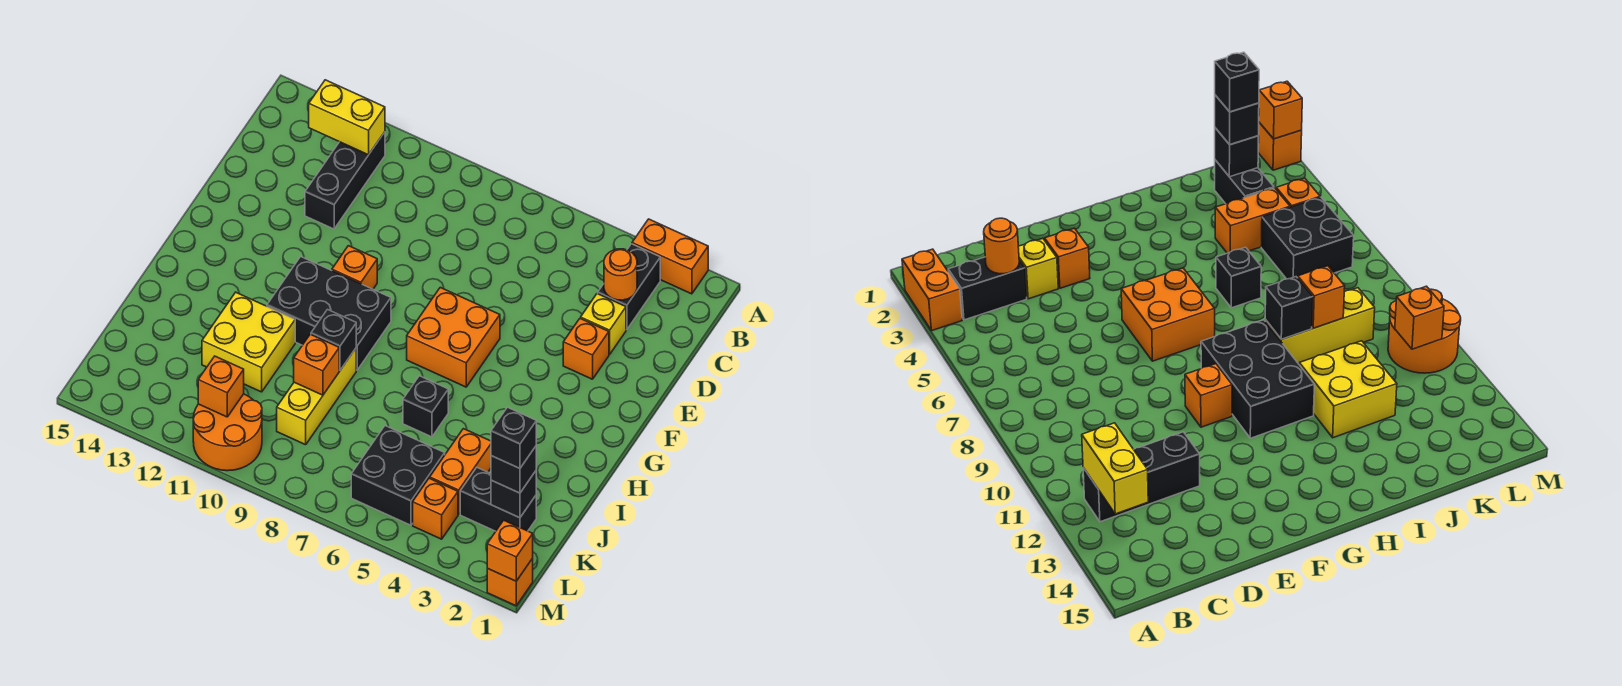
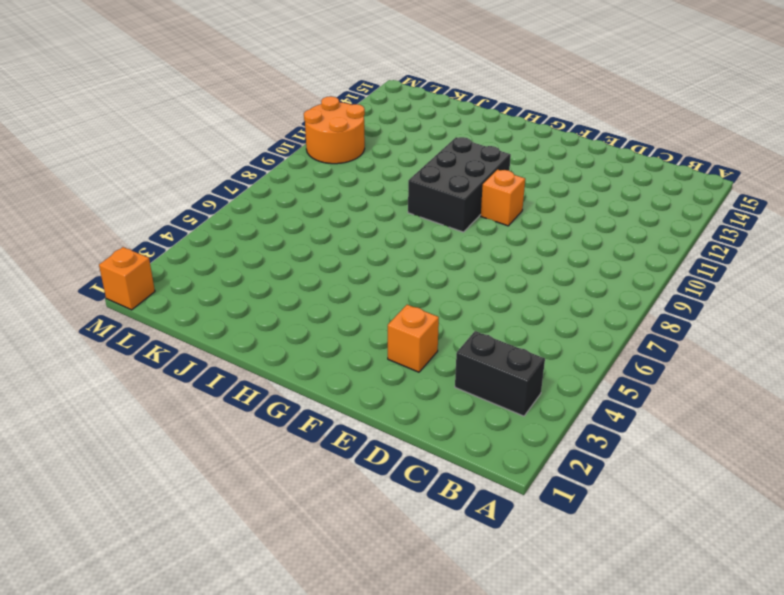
none -> orange 1x2 brick [632,219,708,294]
none -> black 1x3 brick [305,132,385,229]
none -> yellow 1x1 brick [581,293,626,354]

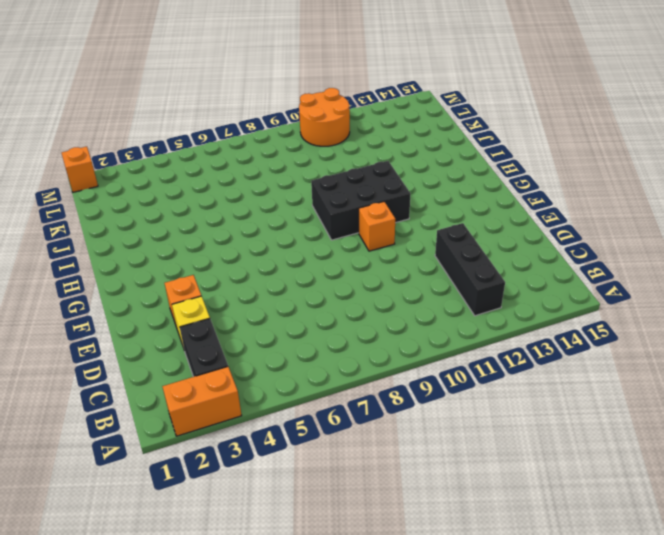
none -> orange 2x2 brick [407,287,500,387]
none -> black 1x1 brick [403,376,448,437]
none -> yellow 1x3 brick [277,348,356,445]

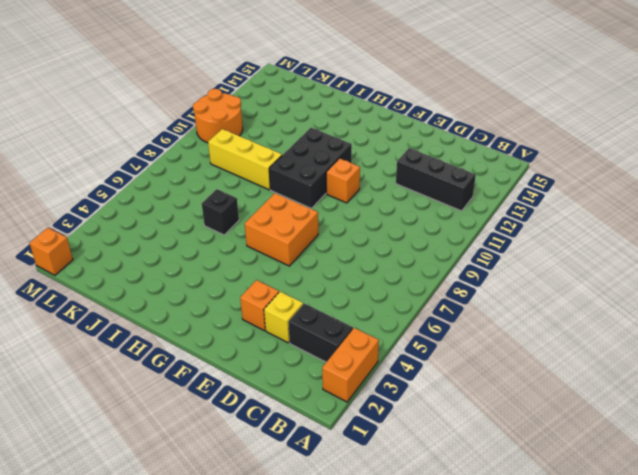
none -> yellow 2x2 brick [202,292,295,392]
none -> orange 1x2 brick [430,429,491,514]
none -> black 1x2 brick [460,468,536,531]

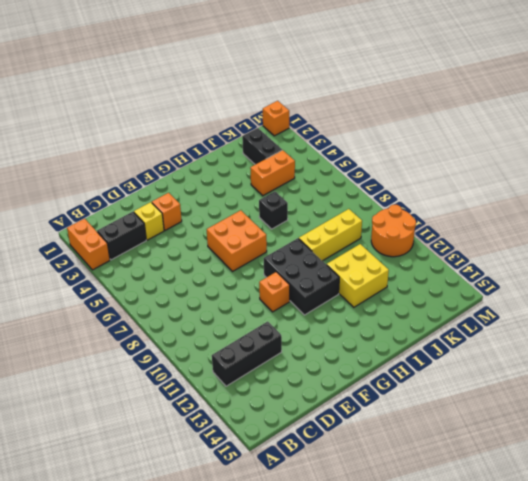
none -> black 2x2 brick [351,426,445,525]
none -> orange 1x1 brick [413,478,458,539]
none -> yellow 1x2 brick [309,80,385,155]

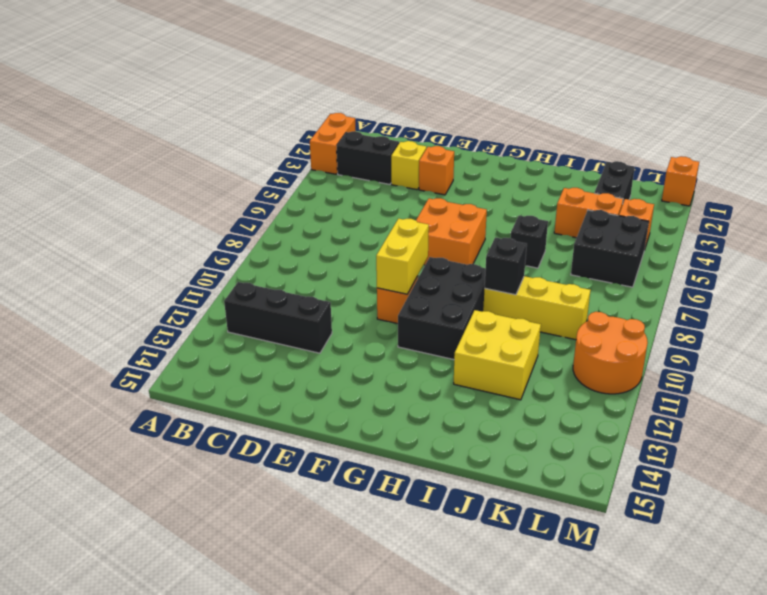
yellow 1x2 brick [376,219,429,294] -> yellow 1x2 brick moved to [309,80,385,155]
none -> orange 1x1 round brick [604,249,637,300]
none -> orange 1x1 brick [294,334,339,395]
none -> black 1x1 brick [491,471,536,518]

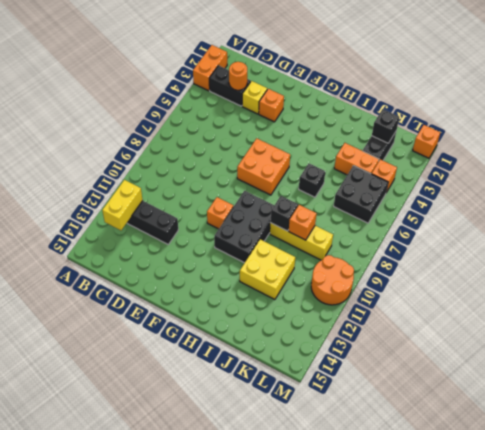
none -> orange 1x1 brick [198,356,244,417]
none -> orange 1x1 brick [487,520,533,581]
none -> black 1x1 brick [491,446,536,493]

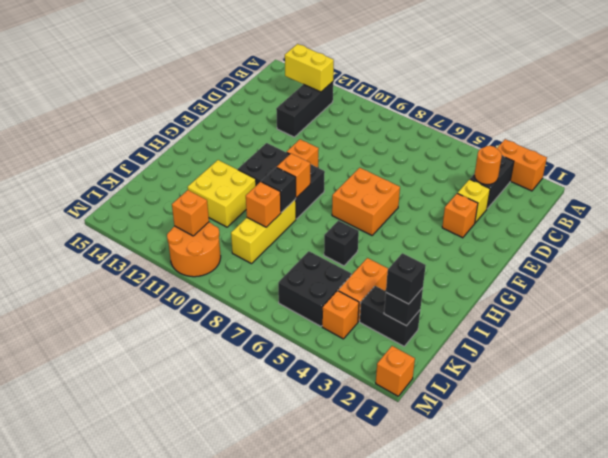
orange 1x1 brick [277,154,310,198] -> orange 1x1 brick moved to [487,520,533,581]
none -> black 1x1 brick [491,407,536,468]

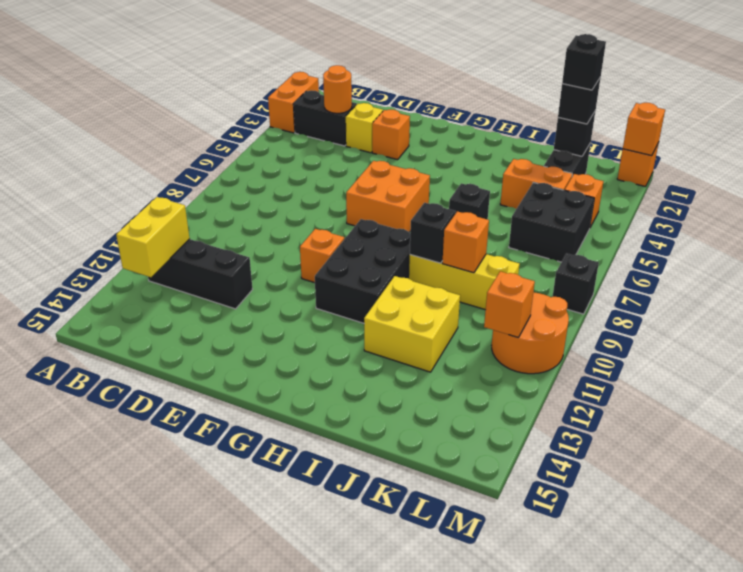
black 1x1 brick [553,254,599,314] -> none

